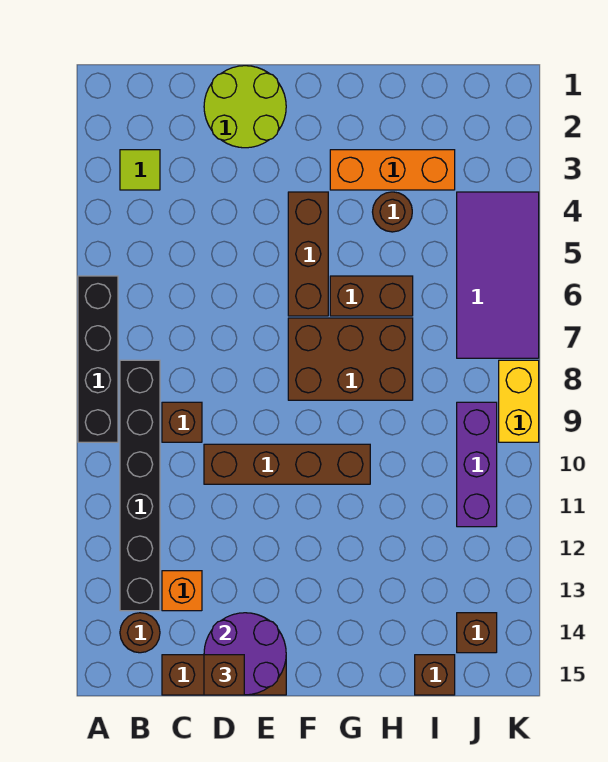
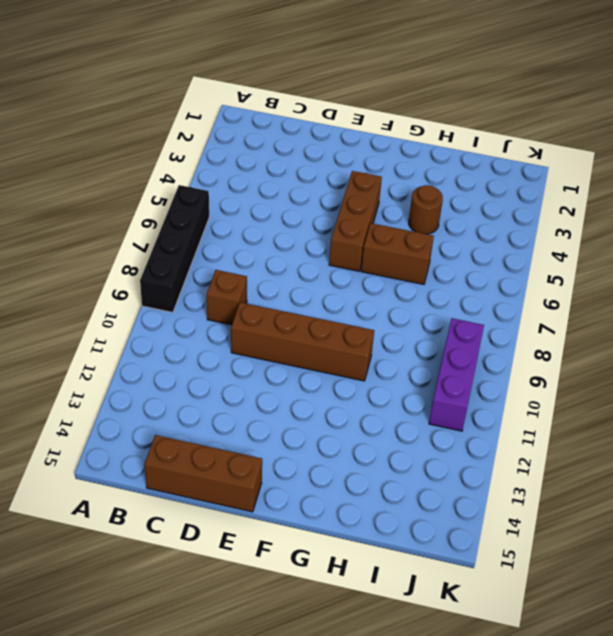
none -> lime 1x1 tile [120,150,160,190]
none -> black 1x6 brick [120,360,160,611]
none -> brown 1x1 round brick [120,613,160,653]

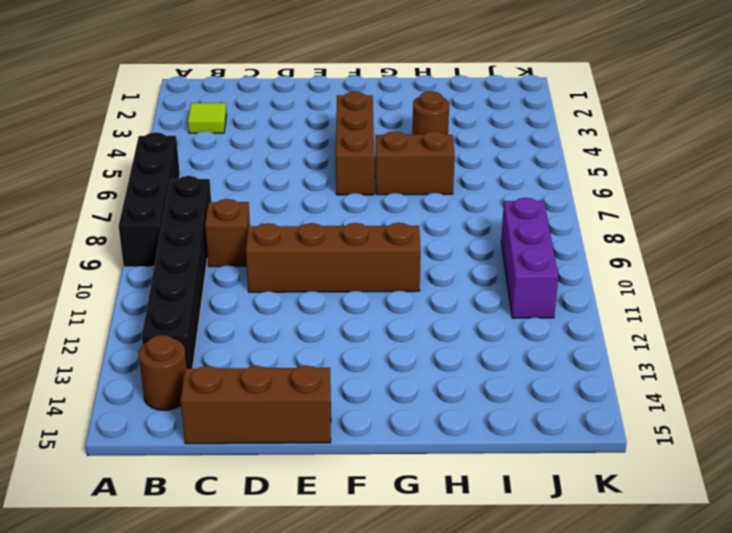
none -> orange 1x1 brick [162,571,202,611]
none -> lime 2x2 round brick [204,66,286,148]
none -> brown 2x3 brick [288,318,413,400]

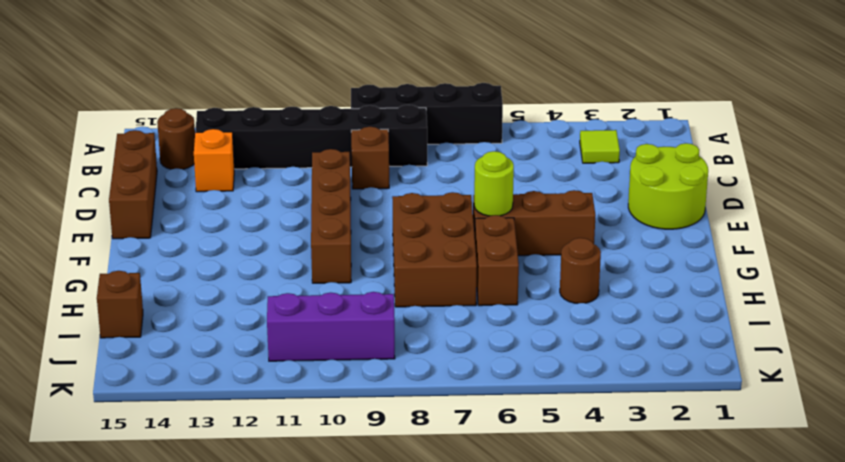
lime 1x1 round brick [474,151,514,216] -> none
none -> orange 1x3 brick [330,150,455,190]
none -> purple 2x4 tile [457,192,539,358]
none -> brown 1x1 brick [457,613,497,653]

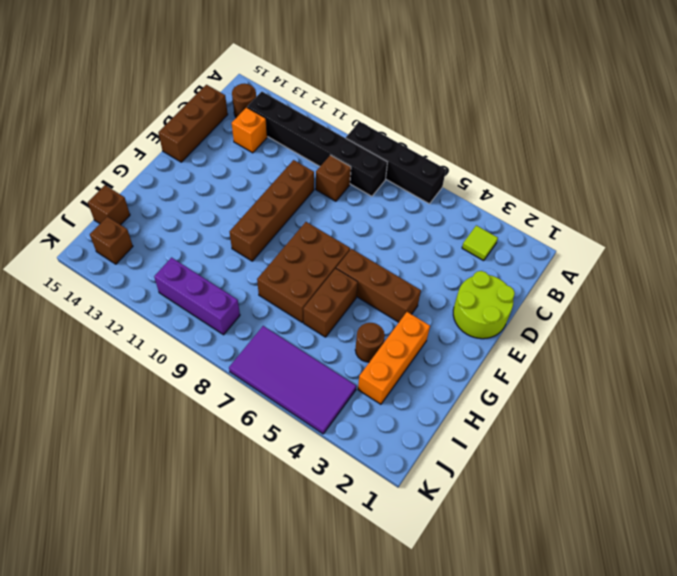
none -> yellow 1x2 brick [499,360,539,442]
none -> purple 2x2 round brick [204,613,286,695]
none -> brown 1x1 brick [204,655,244,695]

